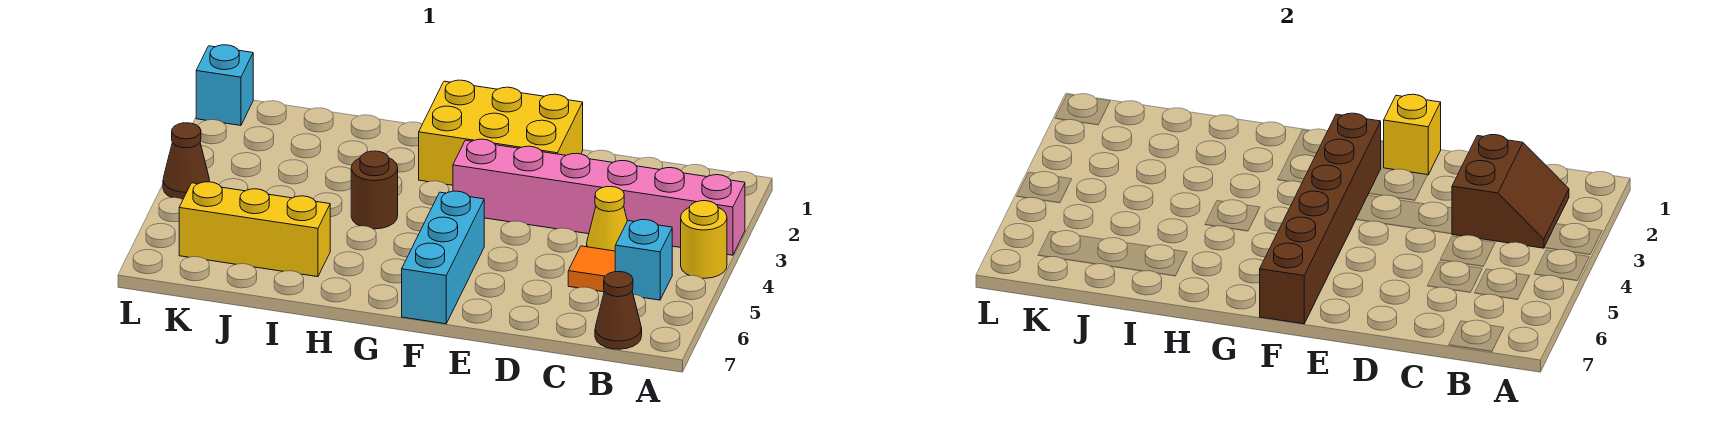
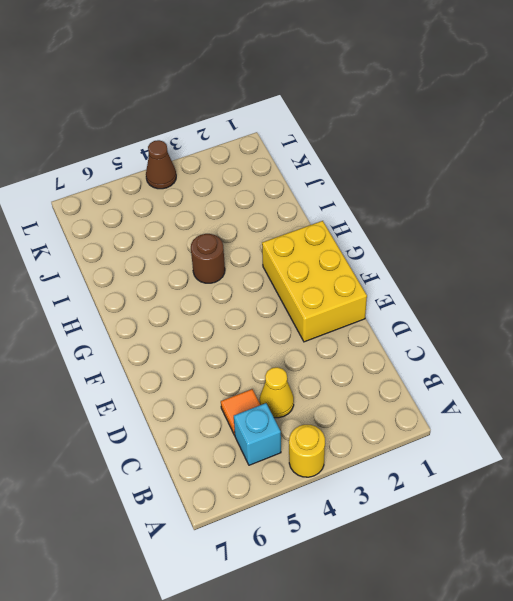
none -> pink 1x6 brick [453,139,745,255]
none -> brown 1x1 cone [595,272,642,349]
none -> cyan 1x3 brick [402,191,484,324]

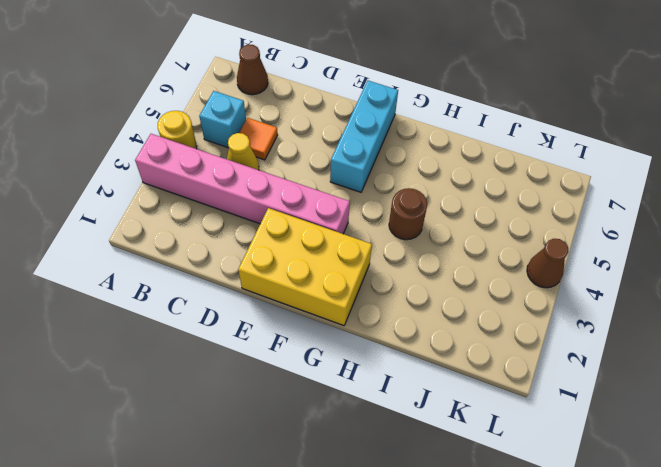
none -> yellow 1x3 brick [179,182,330,277]
none -> cyan 1x1 brick [196,45,253,126]
none -> brown 2x2 slope [1452,135,1569,248]

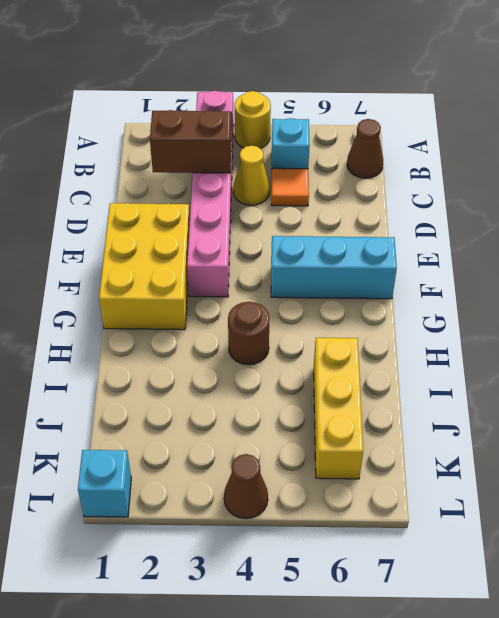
none -> yellow 1x1 brick [1384,94,1441,175]
none -> brown 1x6 brick [1260,113,1381,324]

